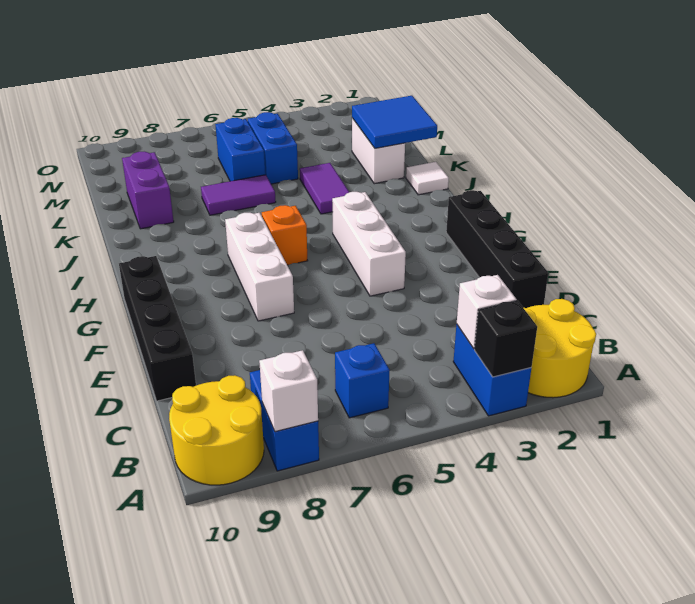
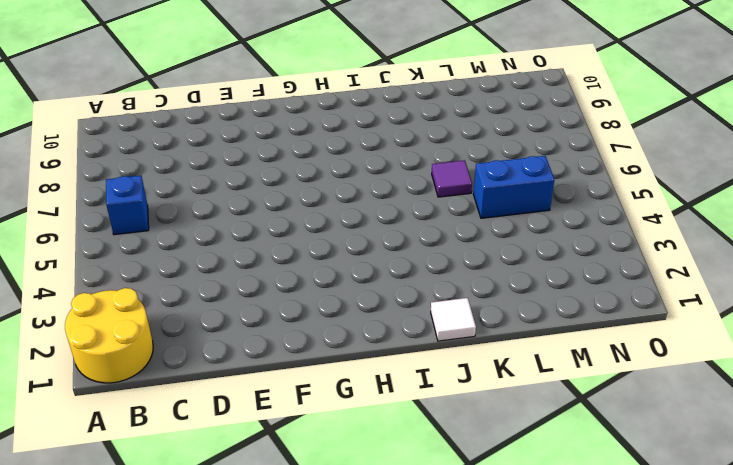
purple 1x1 tile [432,160,472,197] -> purple 1x2 tile [201,175,276,215]
none -> blue 1x2 brick [453,324,531,416]
none -> blue 1x2 brick [250,370,319,471]
none -> yellow 2x2 round brick [169,375,264,485]

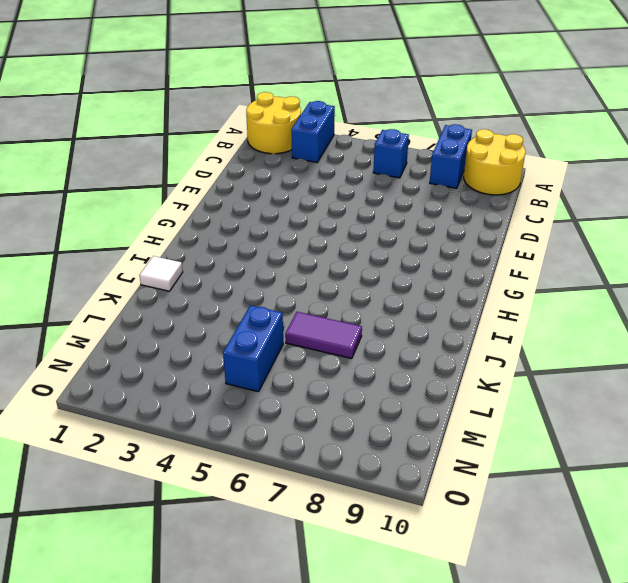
none -> black 1x4 brick [446,190,548,308]
none -> black 1x4 brick [119,256,196,401]
none -> white 1x3 brick [332,192,406,296]

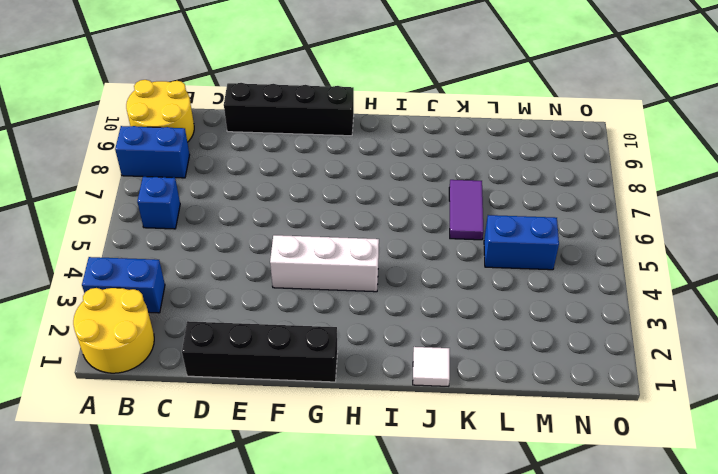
none -> white 1x3 brick [225,213,294,321]
none -> orange 1x1 brick [262,205,308,265]
none -> purple 1x2 tile [300,163,349,214]

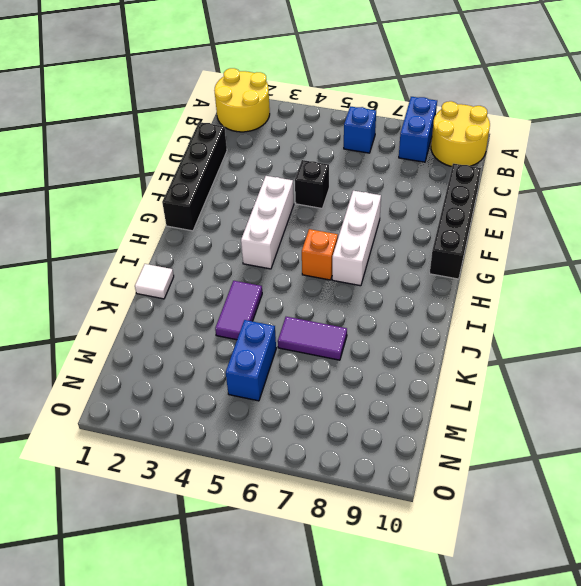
black 1x1 brick [295,160,329,208] -> black 1x1 brick moved to [475,301,537,377]
none -> blue 1x2 brick [453,324,531,416]
none -> white 1x2 brick [352,118,405,184]
none -> purple 1x2 brick [122,152,174,229]

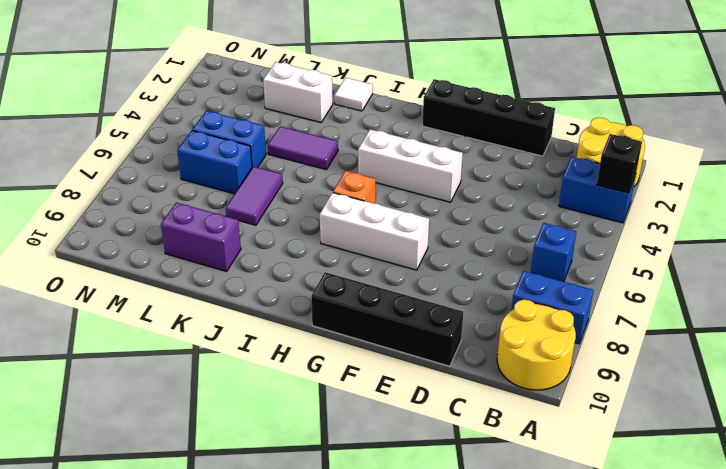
none -> white 1x1 brick [259,350,318,432]
none -> white 1x1 brick [457,275,517,349]
none -> blue 2x2 tile [352,96,437,148]

